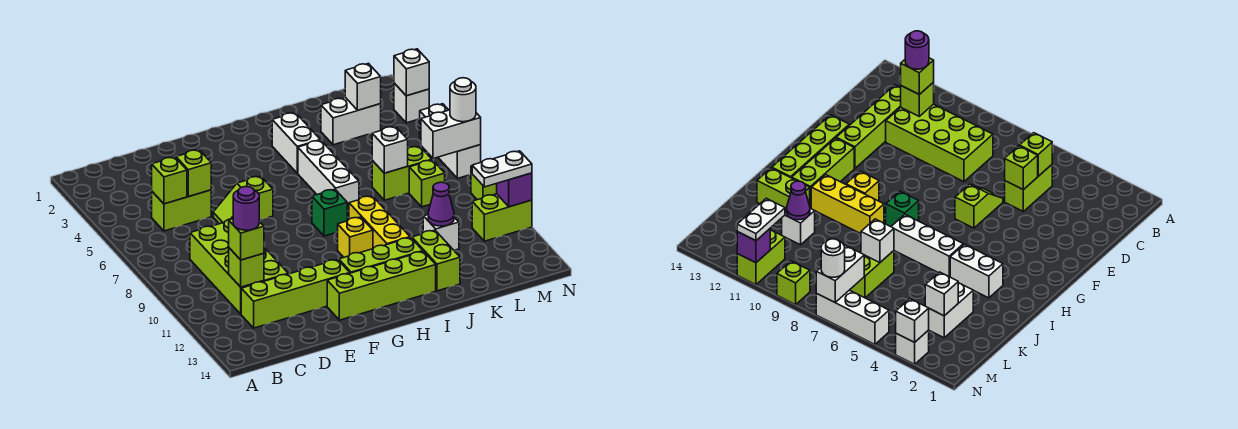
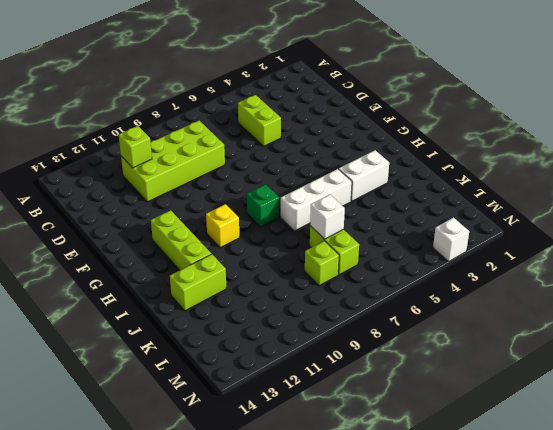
none -> lime 1x4 brick [241,259,350,328]
none -> lime 1x2 slope [213,176,273,224]
none -> lime 1x4 brick [327,251,436,320]
none -> yellow 1x3 brick [349,196,410,248]

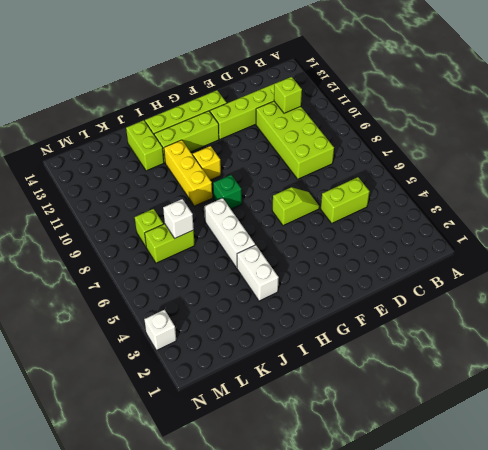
none -> white 1x2 brick [321,97,381,145]
none -> white 1x1 brick [423,215,459,250]
none -> lime 1x2 brick [472,194,532,241]
none -> white 1x3 brick [420,104,481,178]

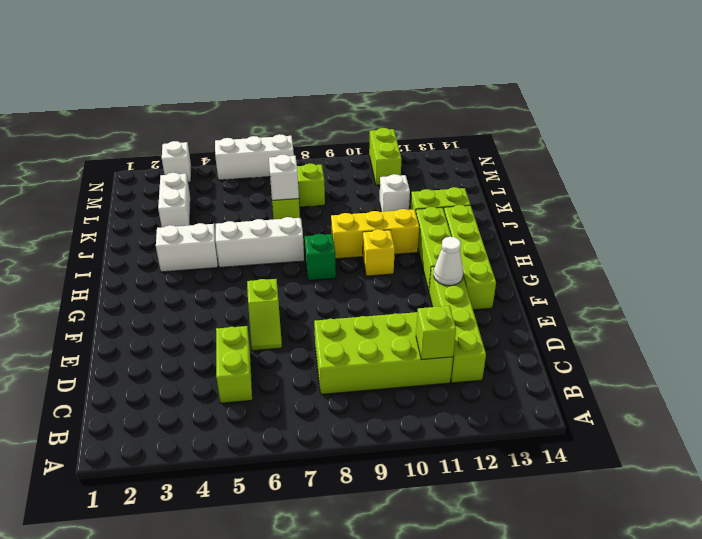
white 1x1 cone [434,237,463,286] -> none
none -> lime 1x1 brick [471,166,497,200]
none -> lime 1x1 brick [152,157,187,204]
none -> lime 1x1 brick [176,150,211,197]
none -> purple 1x1 cone [428,182,454,226]

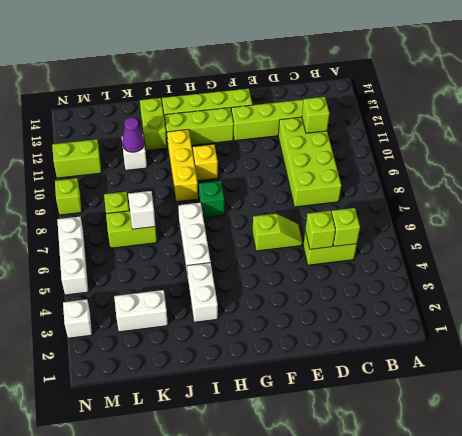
none -> white 1x1 brick [345,63,381,110]
none -> white 1x2 brick [421,110,481,159]
none -> white 1x1 brick [394,49,429,96]
none -> purple 1x1 brick [497,173,532,207]

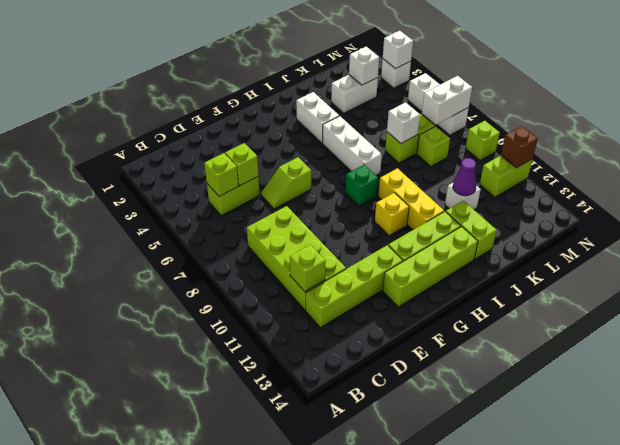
brown 1x1 brick [501,126,538,168] -> purple 1x1 brick [497,173,532,207]
none -> lime 1x1 brick [229,219,264,260]
none -> white 1x2 plate [472,151,532,187]
none -> white 1x1 round brick [450,78,476,122]
none -> purple 1x1 round brick [233,187,259,230]

